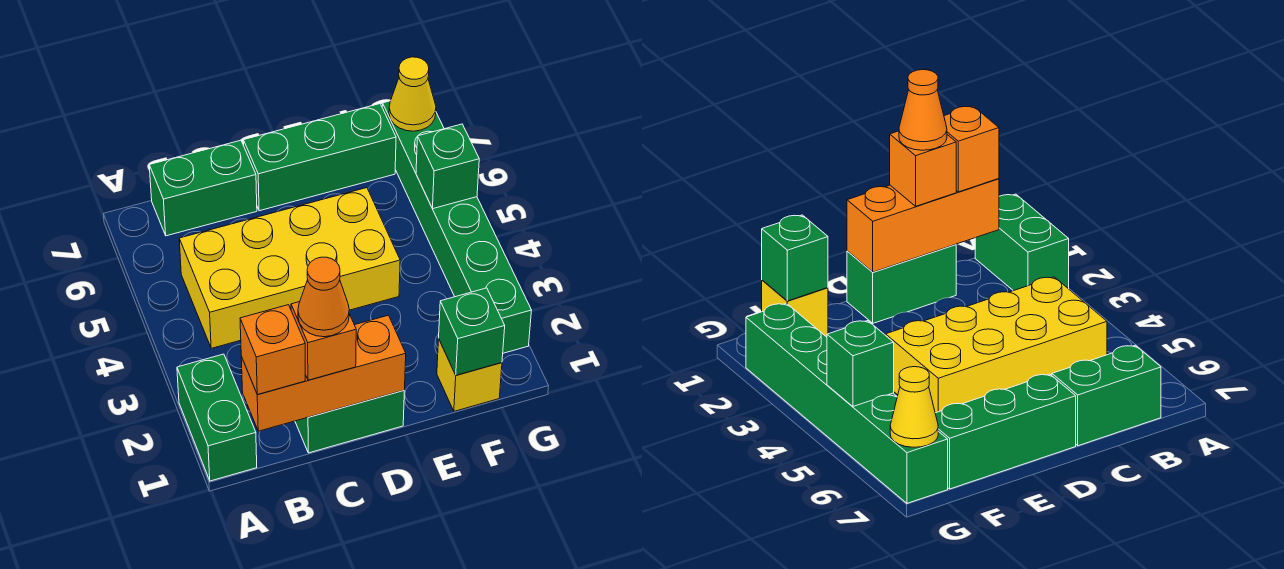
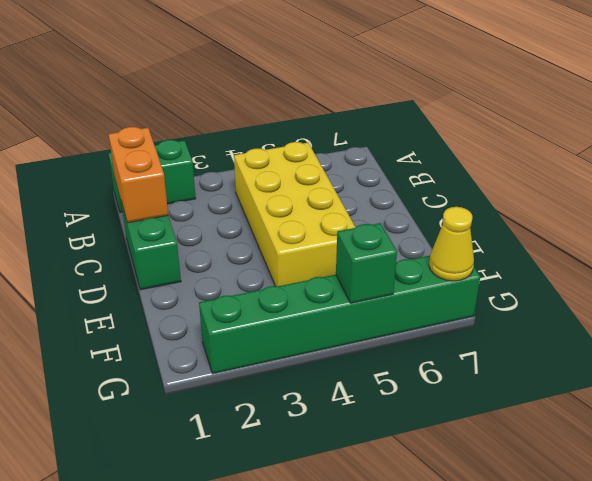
orange 1x2 brick [108,127,168,223] -> orange 1x3 brick [241,315,406,431]
none -> green 1x2 brick [149,140,257,236]
none -> green 1x3 brick [243,104,396,211]
none -> yellow 1x1 brick [437,339,502,411]

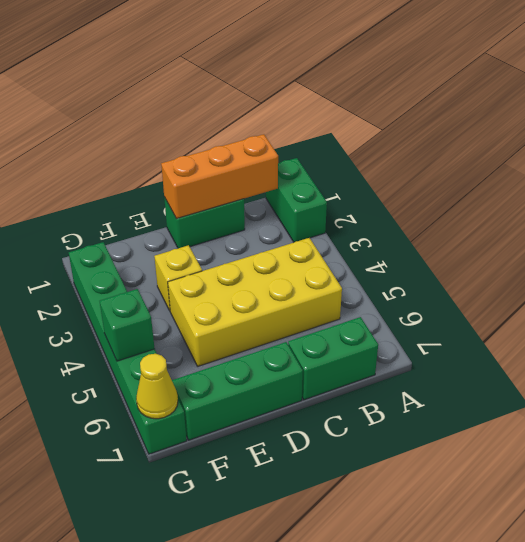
yellow 1x1 brick [154,245,202,311] -> yellow 1x1 brick moved to [437,339,502,411]
none -> green 1x1 brick [439,288,505,375]
none -> orange 1x1 brick [240,305,305,394]
none -> orange 1x1 brick [291,302,356,380]

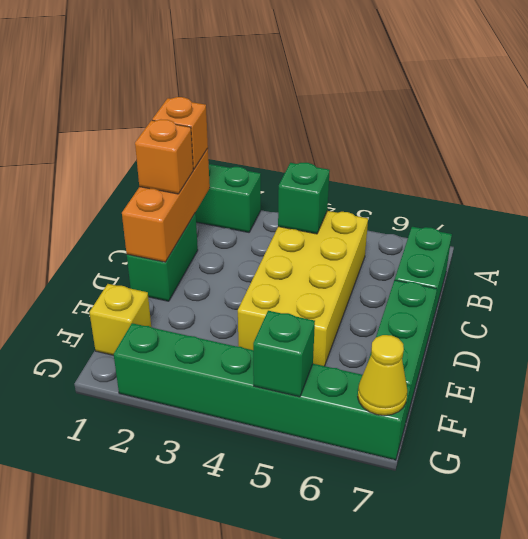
green 1x1 brick [278,163,330,234] -> green 1x1 brick moved to [439,288,505,375]
none -> orange 1x1 cone [298,257,349,337]

